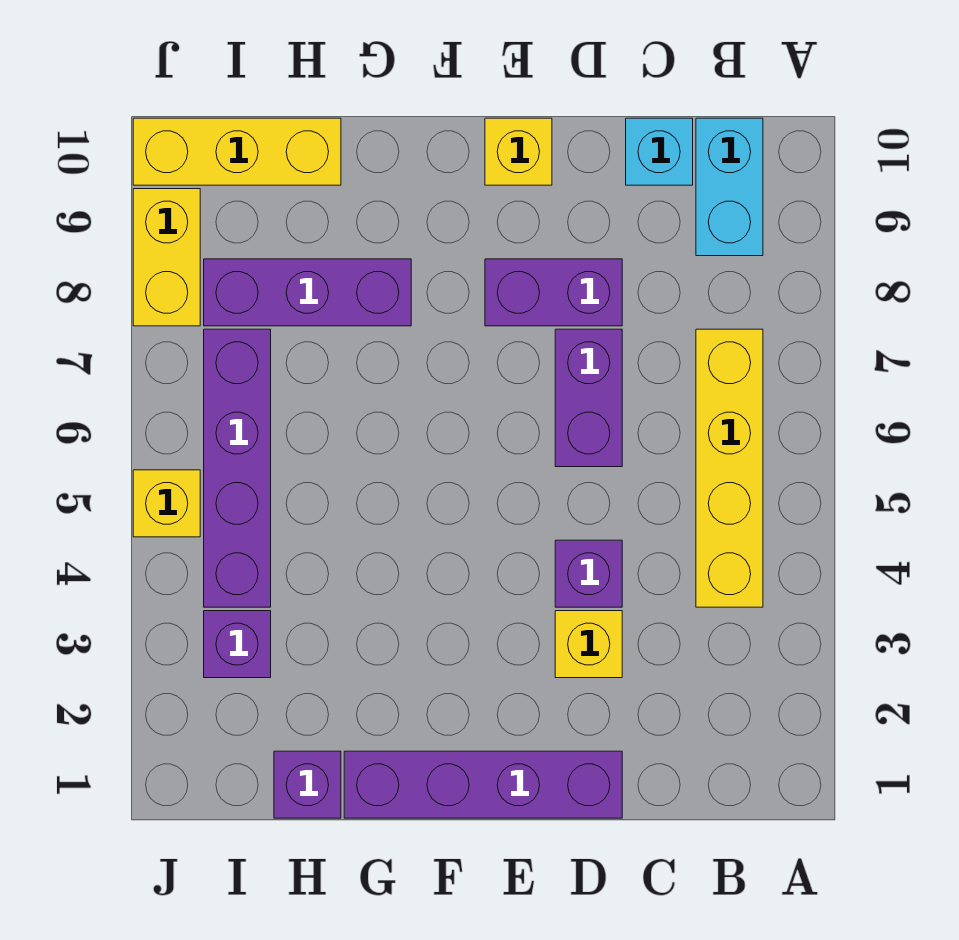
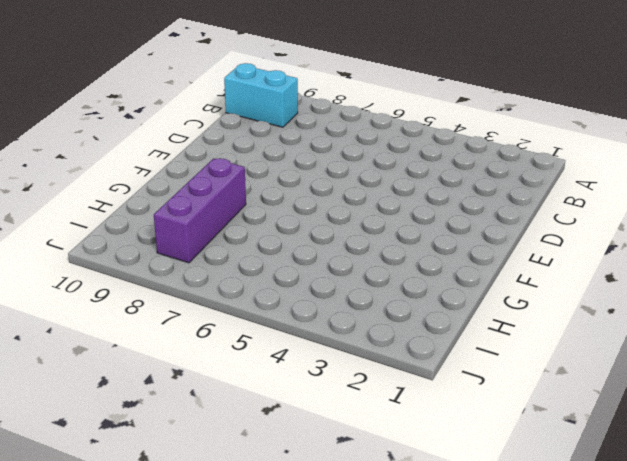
none -> yellow 1x4 brick [696,329,763,607]
none -> cyan 1x1 brick [626,118,693,185]
none -> purple 1x4 brick [344,751,622,818]

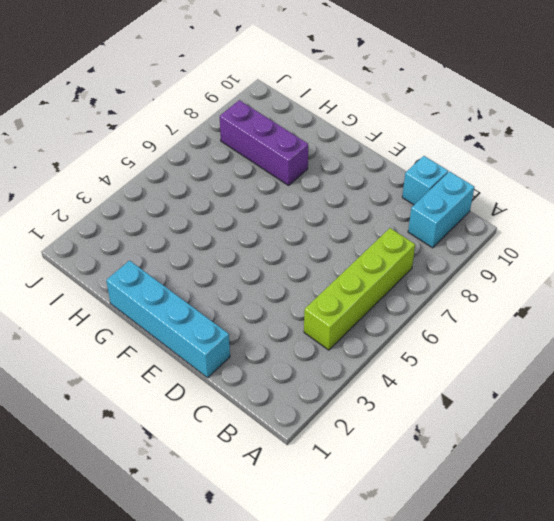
lime 1x4 brick [304,228,415,350] -> yellow 1x4 brick [696,329,763,607]
cyan 1x4 brick [106,261,230,378] -> purple 1x4 brick [344,751,622,818]
none -> yellow 1x1 brick [555,611,622,678]
none -> purple 1x1 brick [555,540,622,607]
none -> purple 1x2 brick [555,329,622,467]

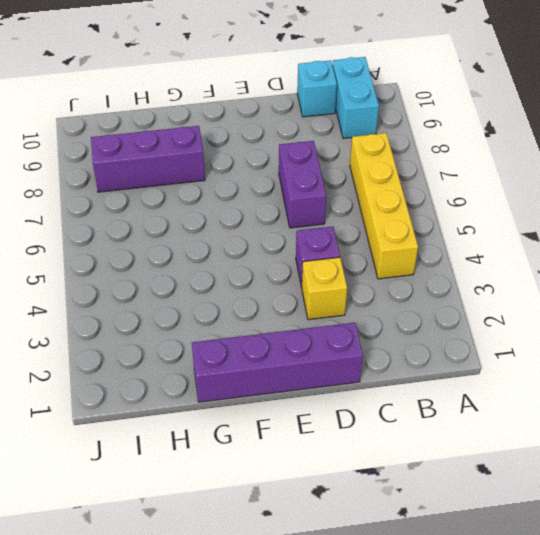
none -> purple 1x2 brick [485,259,622,326]
none -> yellow 1x1 brick [485,118,552,185]
none -> purple 1x1 brick [274,751,341,818]

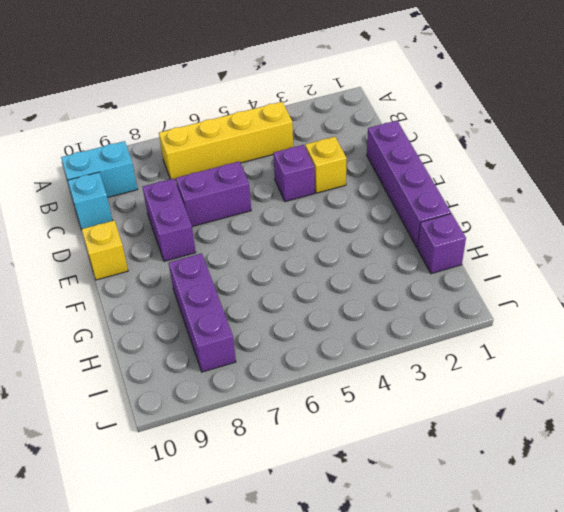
none -> yellow 1x3 brick [133,118,341,185]
none -> purple 1x1 brick [204,611,271,678]
none -> purple 1x4 brick [204,329,271,607]

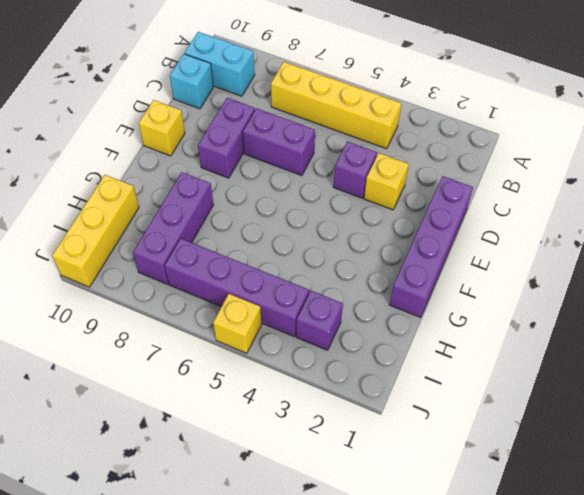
none -> purple 1x1 brick [274,751,341,818]
none -> yellow 1x2 brick [133,189,200,326]

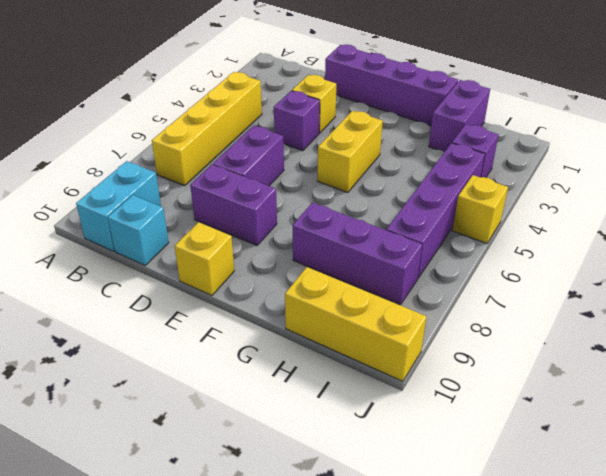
yellow 1x2 brick [317,111,383,192] -> yellow 1x2 brick moved to [133,189,200,326]
purple 1x2 brick [429,80,490,152] -> purple 1x1 brick [274,751,341,818]

